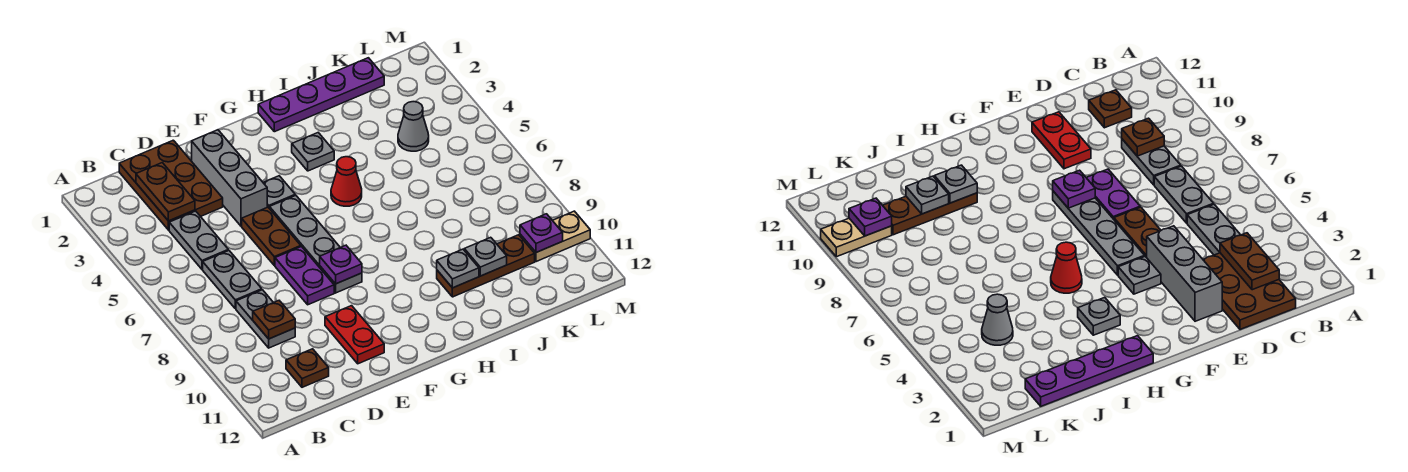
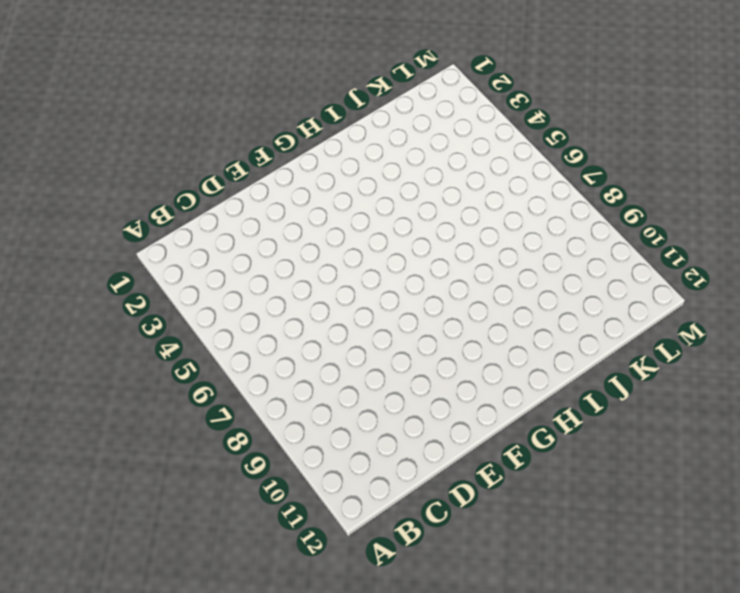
none -> brown 2x3 plate [119,140,223,230]
none -> grey 1x2 plate [169,211,228,269]
none -> grey 1x2 plate [203,250,262,309]

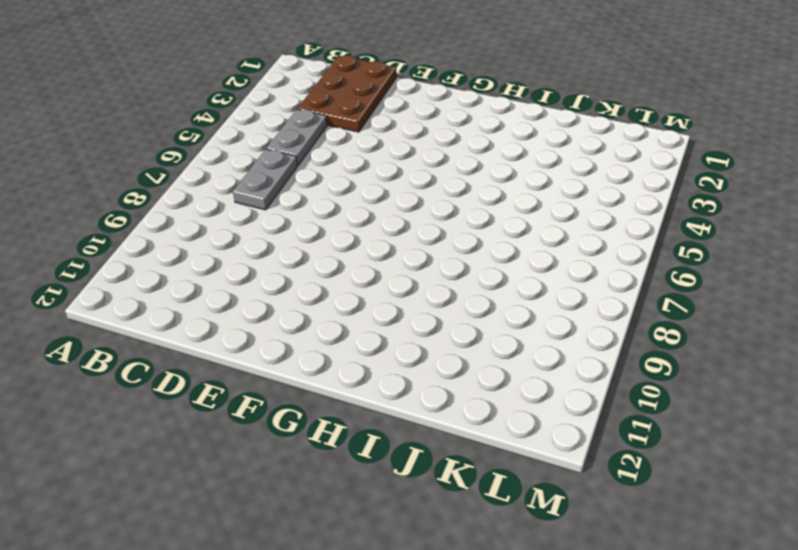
none -> grey 1x2 plate [236,290,295,348]
none -> brown 1x1 plate [286,349,329,387]
none -> grey 1x3 brick [192,130,267,226]

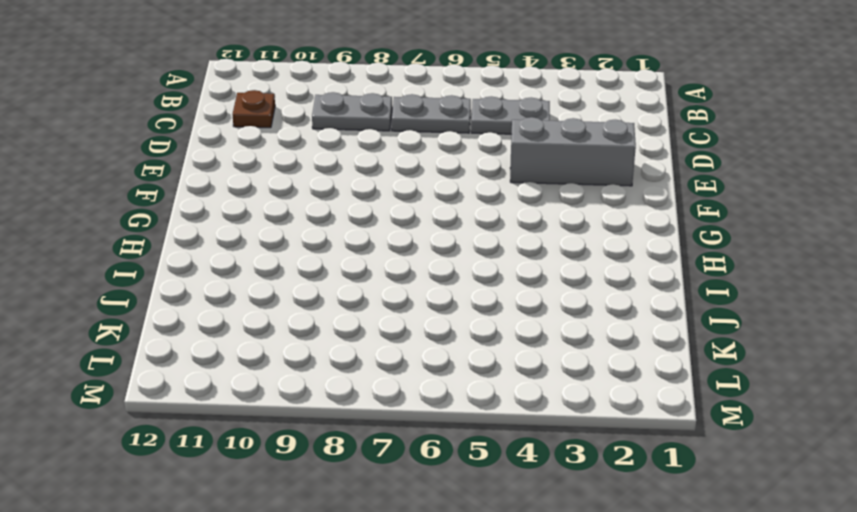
none -> brown 2x3 plate [119,140,223,230]
none -> brown 1x2 plate [242,207,301,265]
none -> purple 1x2 plate [275,247,334,305]

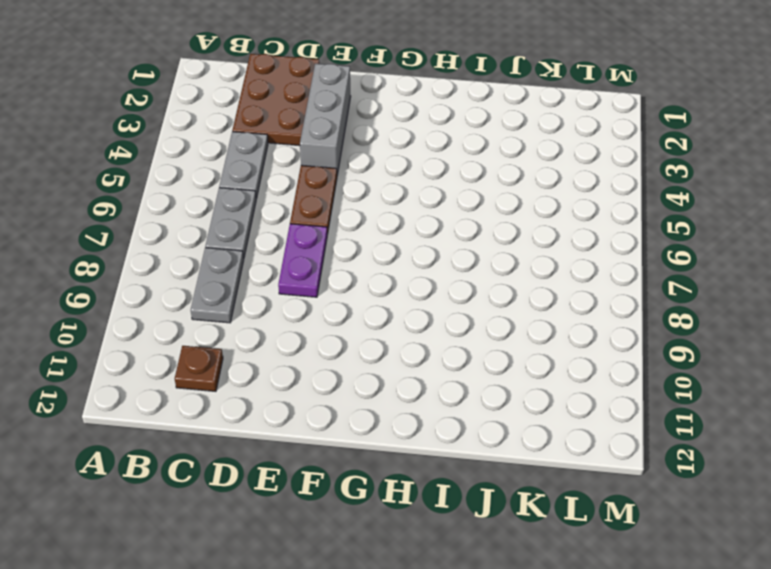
none -> red 1x2 plate [325,306,384,364]
none -> grey 1x1 plate [263,176,295,209]
none -> grey 1x4 plate [270,195,362,293]

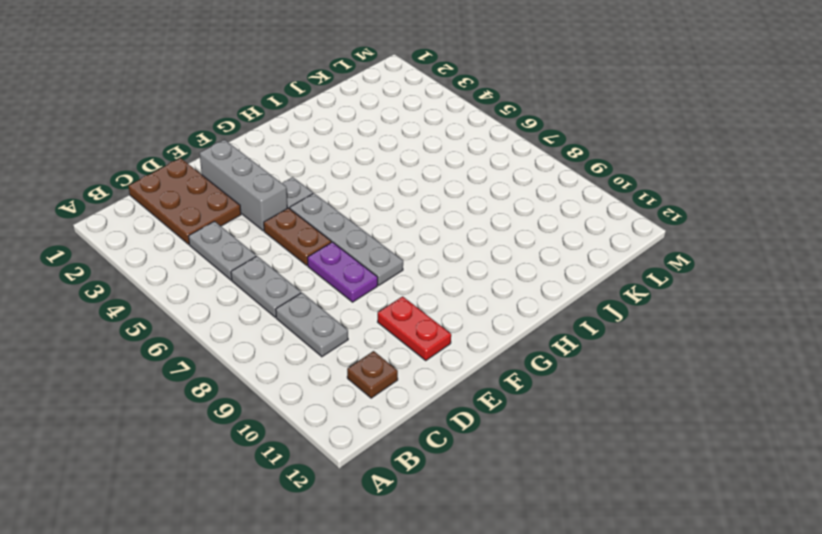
none -> purple 1x4 plate [258,58,384,132]
none -> grey 1x1 plate [292,133,334,171]
none -> red 1x1 cone [331,157,362,206]

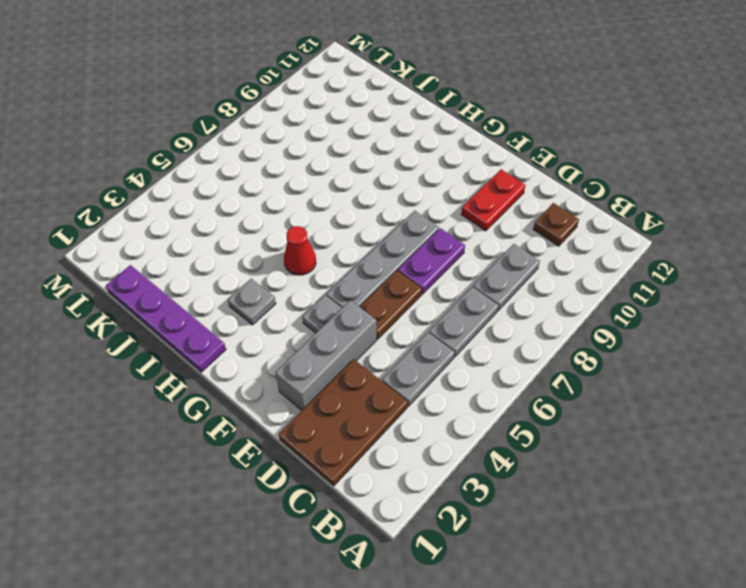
none -> brown 1x3 plate [437,235,535,297]
none -> grey 1x1 cone [398,102,429,151]
none -> tan 1x2 plate [520,211,590,262]

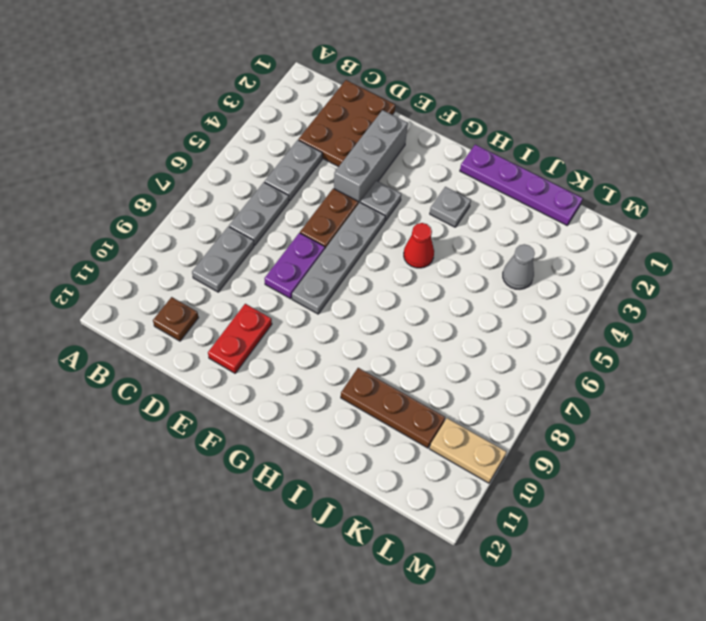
none -> brown 1x2 plate [136,163,195,221]
none -> brown 1x1 plate [253,301,295,339]
none -> purple 1x1 plate [320,245,362,284]

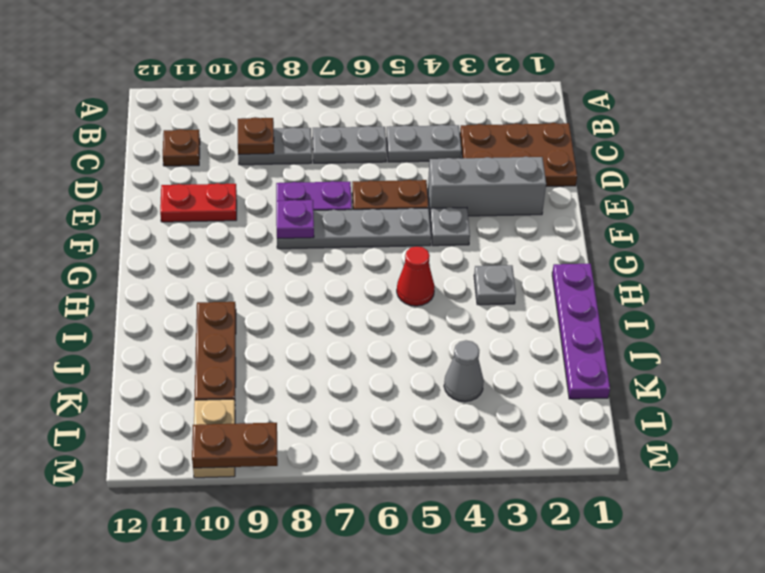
brown 1x2 plate [192,423,278,468] -> brown 1x2 plate moved to [136,163,195,221]
none -> grey 1x1 plate [437,249,479,288]
none -> grey 1x1 plate [464,237,507,276]
none -> purple 1x1 plate [520,214,563,252]

